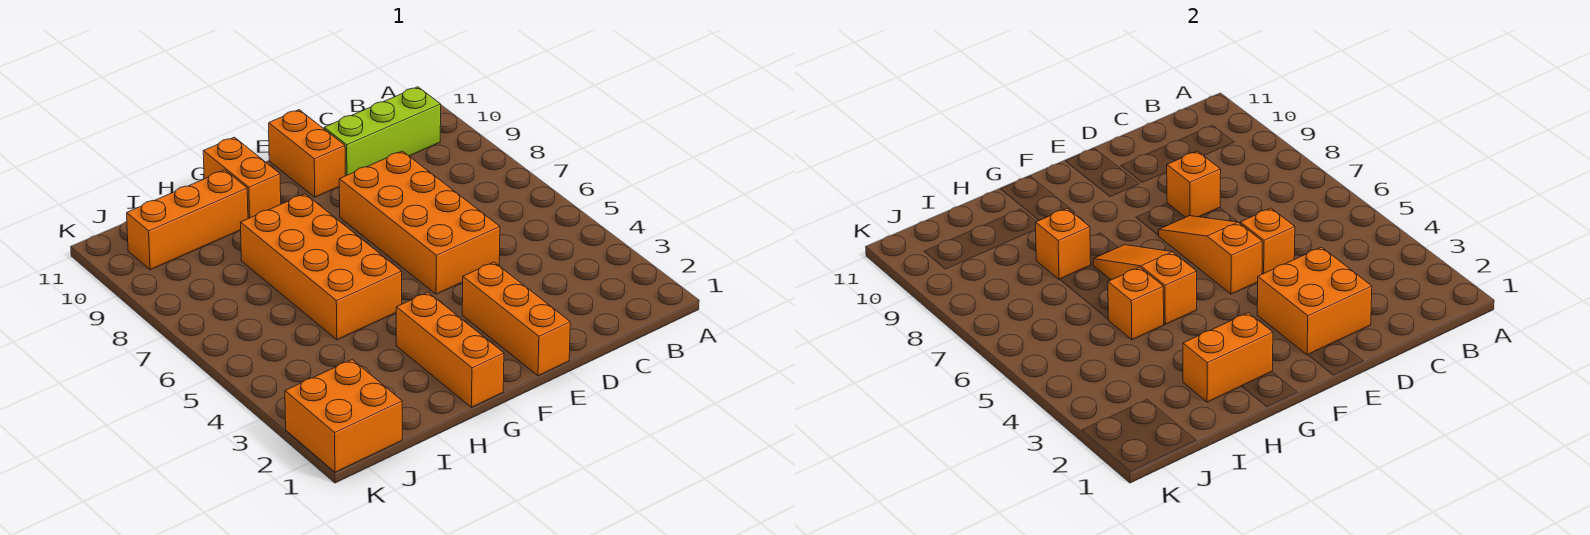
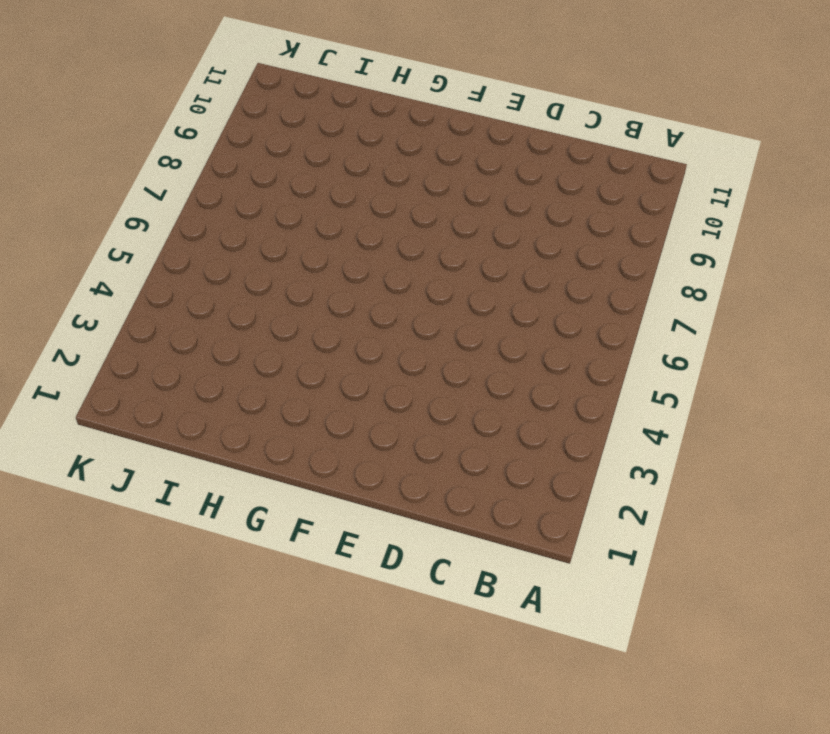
none -> lime 1x3 brick [324,87,441,176]
none -> orange 2x4 brick [339,151,500,294]
none -> orange 1x3 brick [462,262,570,376]

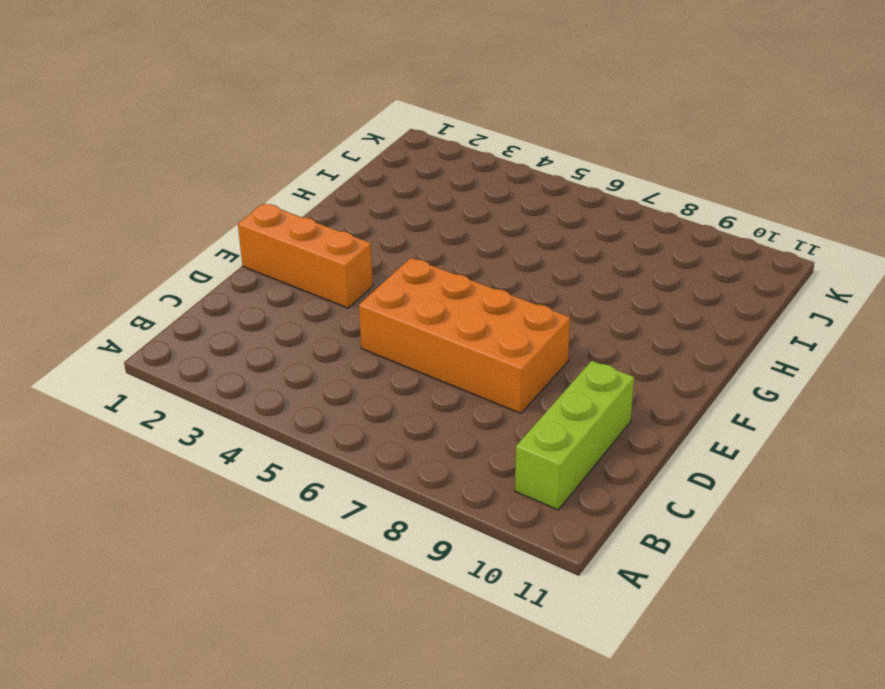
none -> orange 1x2 brick [269,110,345,197]
none -> orange 1x3 brick [396,292,504,407]
none -> orange 2x4 brick [240,194,402,340]

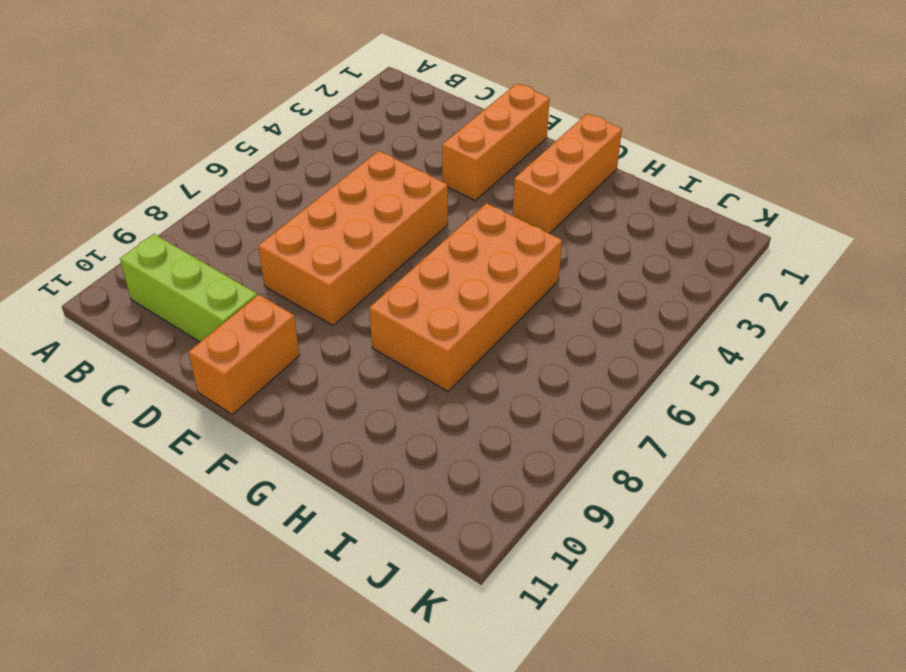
none -> orange 1x2 brick [203,137,281,219]
none -> orange 1x3 brick [127,170,248,270]
none -> orange 2x2 brick [285,360,402,472]

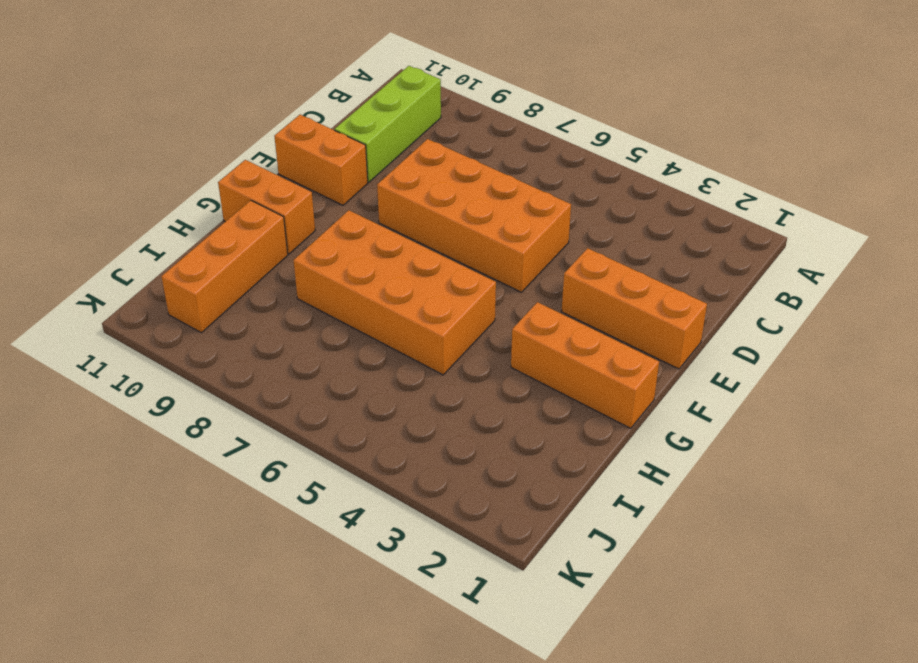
none -> orange 2x2 brick [285,360,402,472]
none -> orange 2x2 brick [1257,247,1372,355]
none -> orange 1x1 brick [1240,208,1295,274]

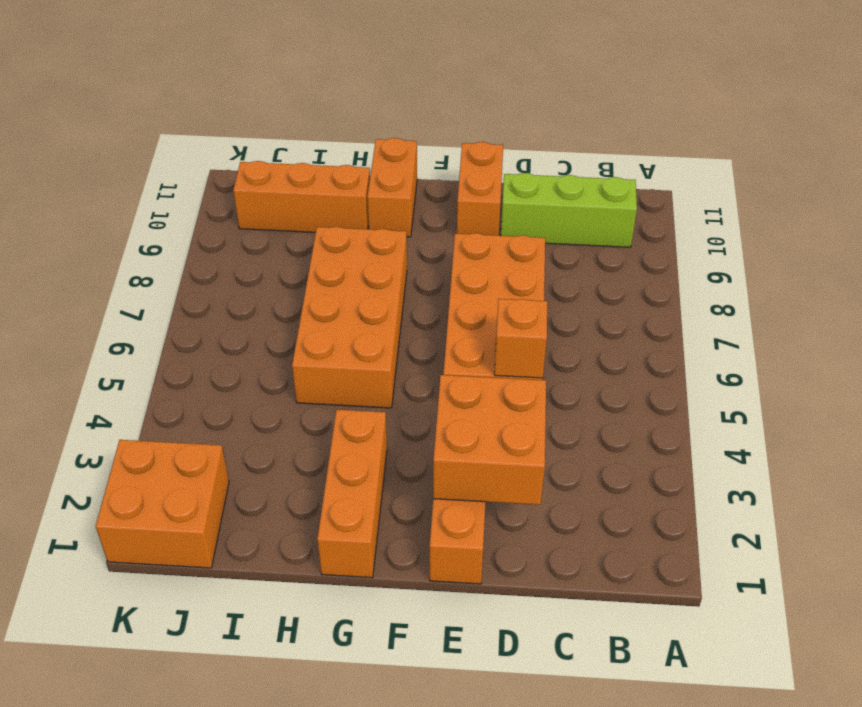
none -> orange 1x1 brick [1167,151,1221,217]
none -> orange 1x3 slope [1158,216,1262,294]
none -> orange 1x2 brick [1183,313,1273,402]

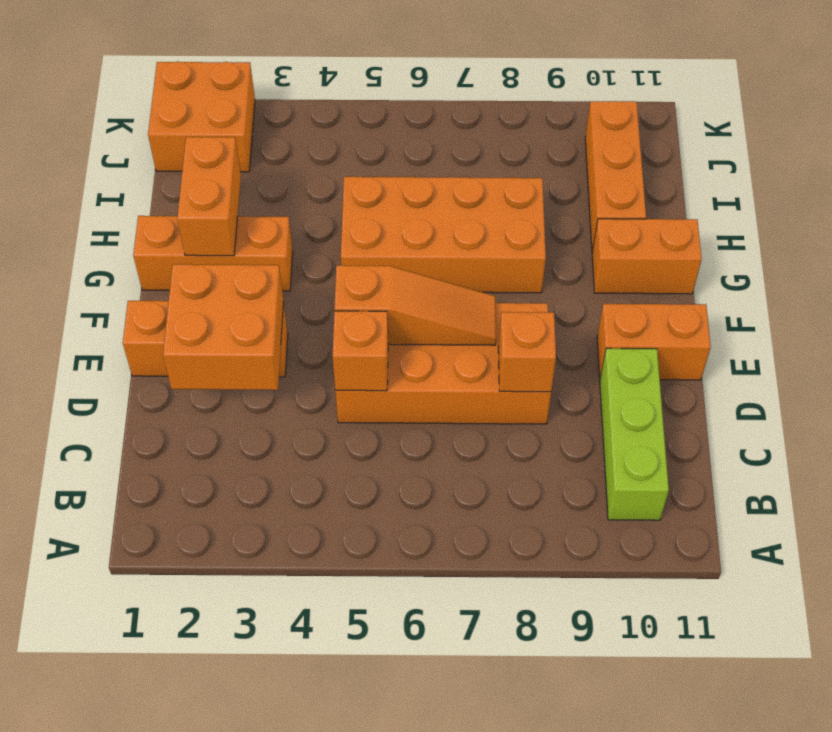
none -> orange 1x3 slope [1093,245,1197,324]
none -> orange 1x1 brick [1108,267,1164,340]
none -> orange 1x1 brick [1035,208,1091,279]

